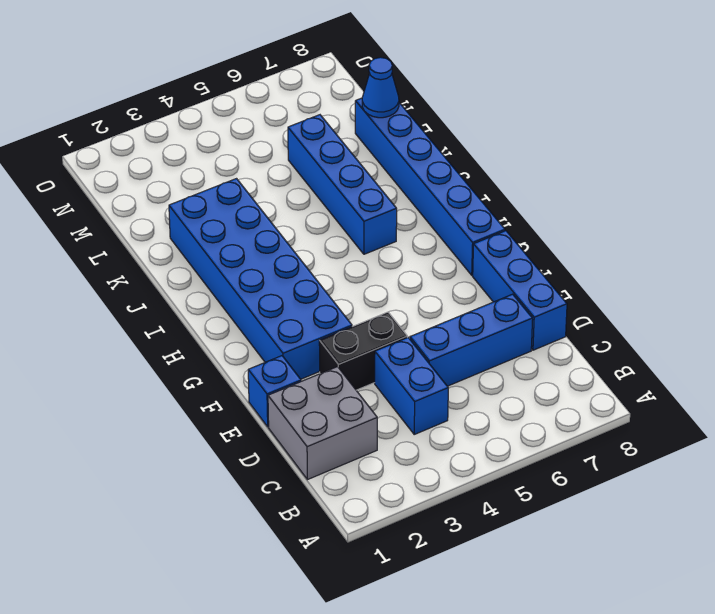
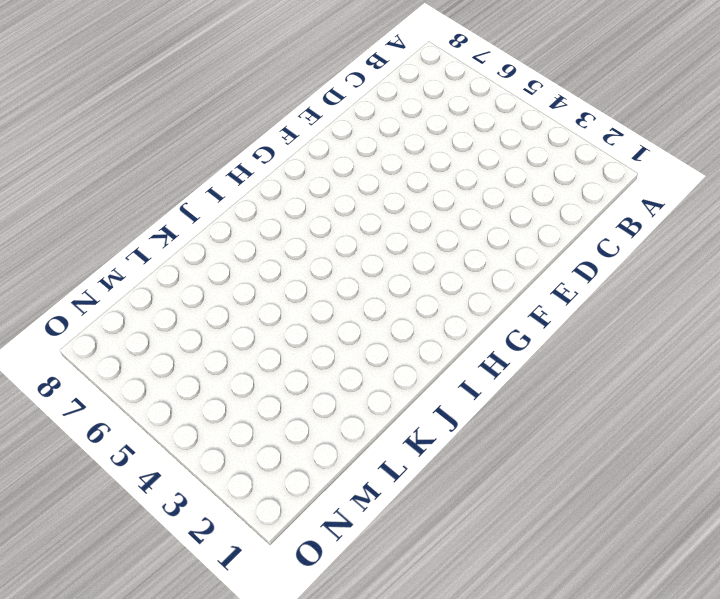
none -> grey 2x2 brick [268,367,377,480]
none -> blue 1x2 brick [375,337,448,434]

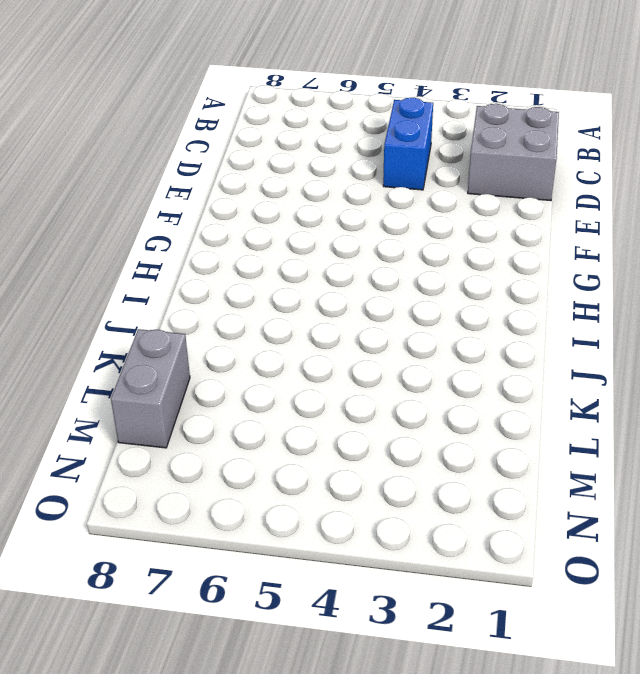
grey 1x2 brick [111,329,190,448] -> blue 1x6 brick [355,98,505,275]
none -> blue 1x3 brick [410,294,533,386]
none -> blue 1x3 brick [473,231,567,350]

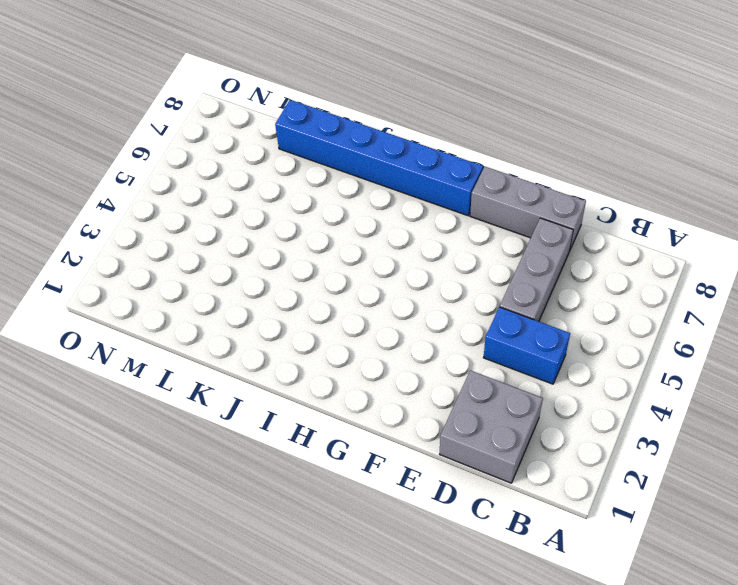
grey 1x3 brick [500,218,573,321] -> blue 1x3 brick [410,294,533,386]
grey 1x3 brick [470,167,586,250] -> blue 1x3 brick [473,231,567,350]
none -> blue 1x1 brick [248,356,301,427]
none -> black 1x2 brick [319,312,407,390]

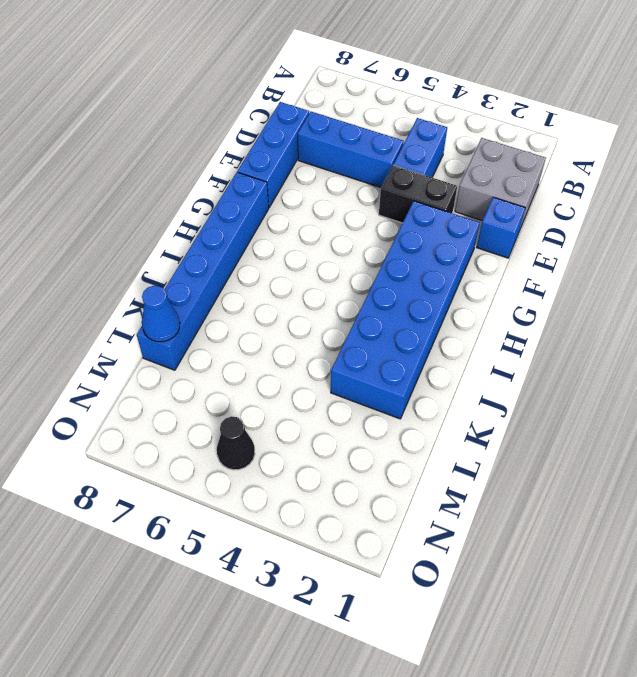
black 1x1 cone [217,416,255,470] -> none
none -> blue 1x4 brick [288,115,397,254]

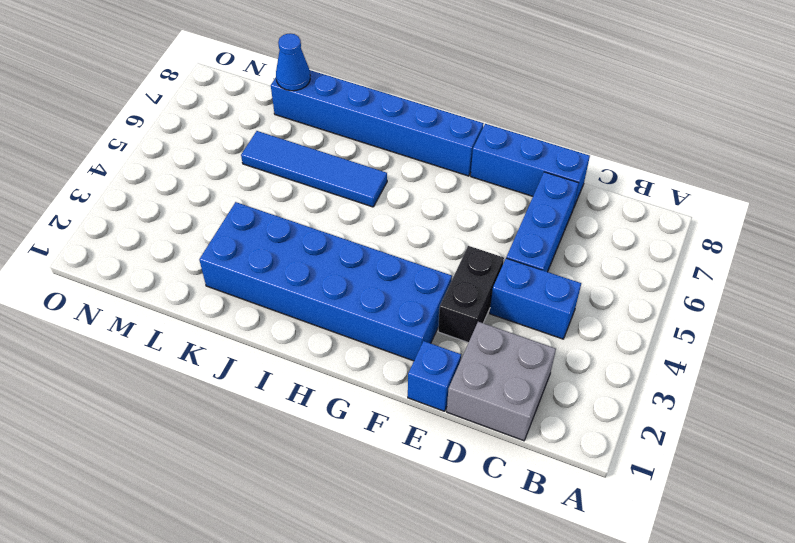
blue 1x4 tile [241,131,387,207] -> blue 1x4 brick [288,115,397,254]

